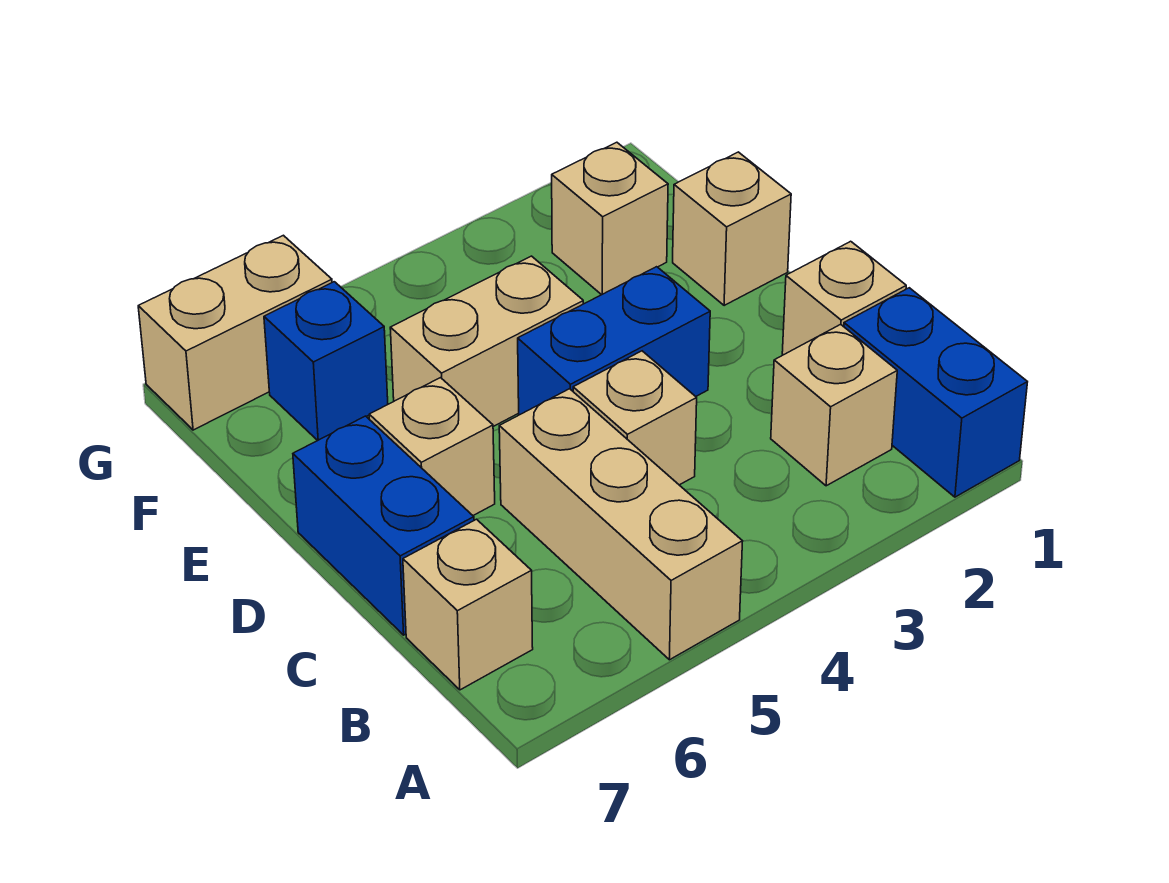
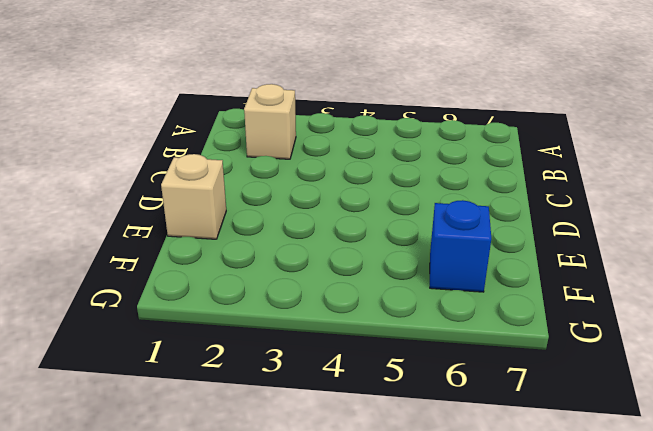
none -> blue 1x2 brick [844,288,1027,497]
none -> tan 1x3 brick [499,389,743,660]
none -> tan 1x1 brick [403,519,533,690]

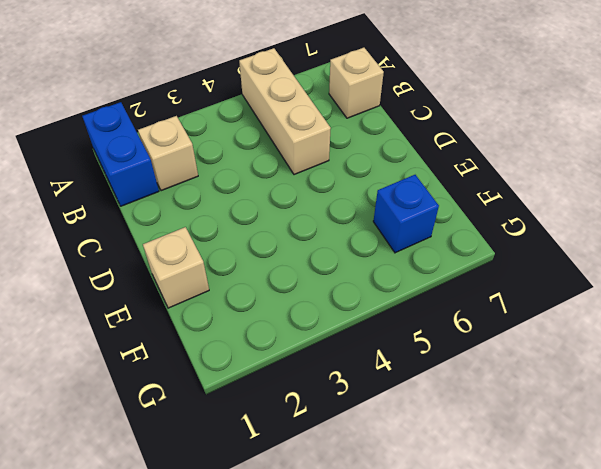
none -> tan 1x1 brick [782,241,906,355]
none -> tan 1x1 brick [573,351,697,485]
none -> blue 1x2 brick [293,416,474,635]

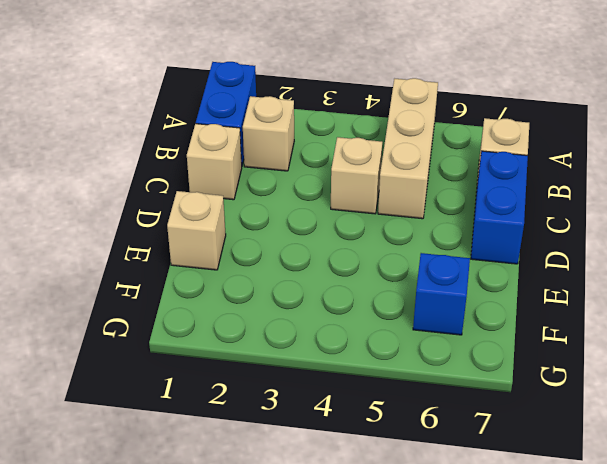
none -> blue 1x2 brick [518,267,710,415]
none -> tan 1x1 brick [369,378,495,515]
none -> tan 1x2 brick [390,256,583,427]

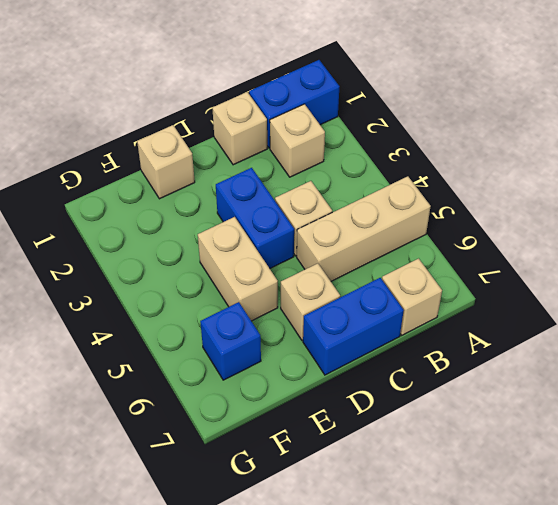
none -> tan 1x1 brick [552,142,668,295]
none -> tan 1x2 brick [138,235,332,430]

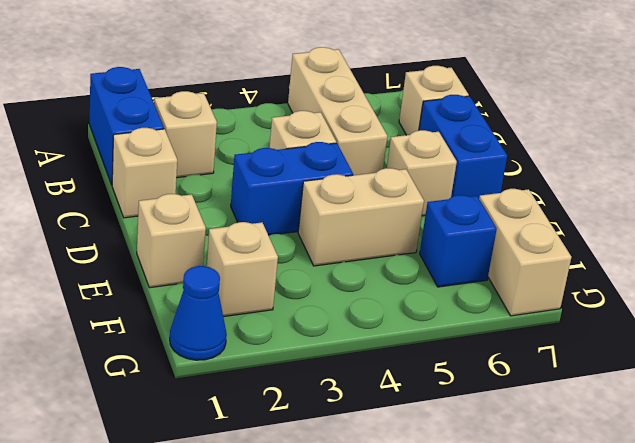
tan 1x2 brick [479,189,571,316] -> tan 1x2 brick turned to [138,235,332,430]
blue 1x1 cone [170,266,227,360] -> none

